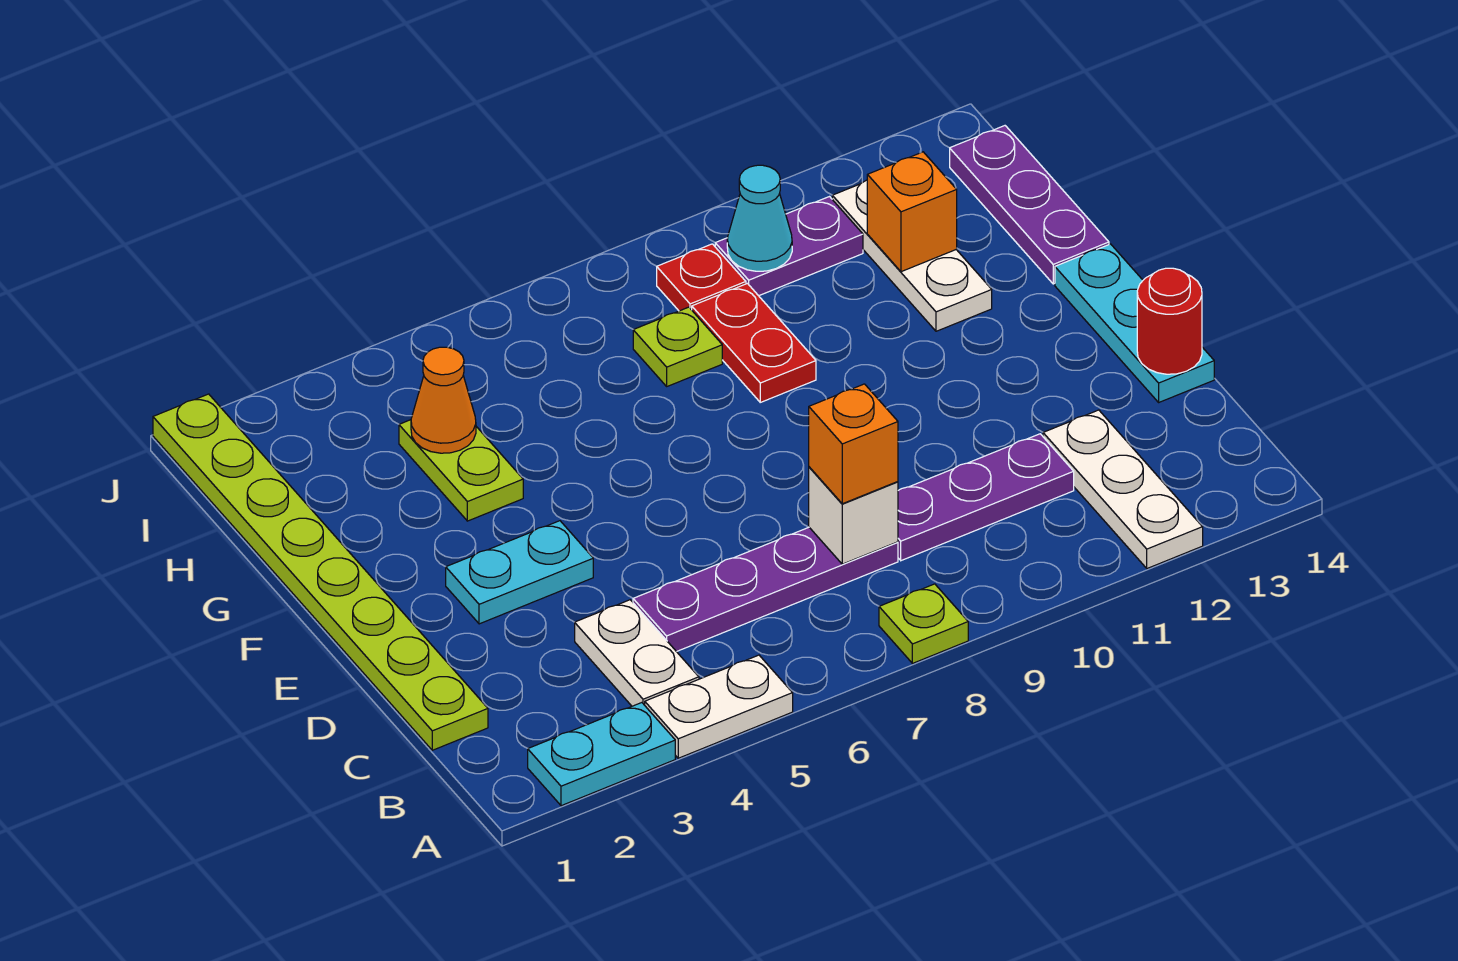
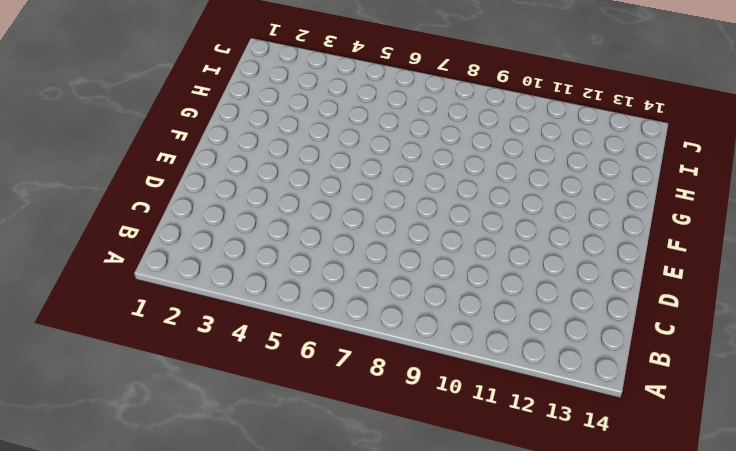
none -> cyan 1x2 plate [528,703,675,806]
none -> white 1x2 plate [645,655,793,758]
none -> lime 1x1 plate [879,584,968,663]

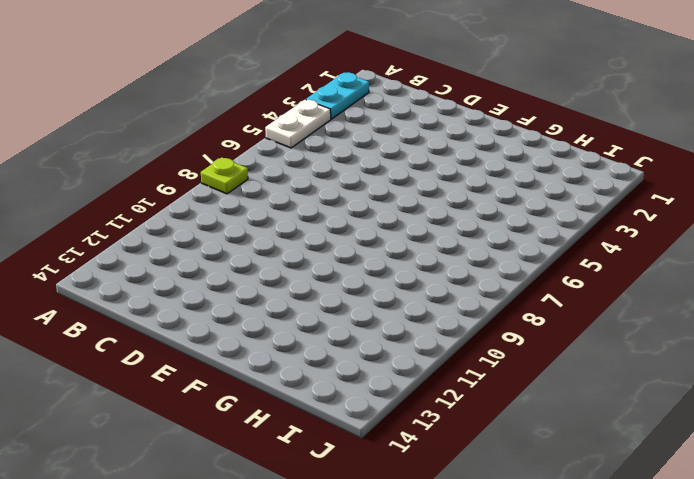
none -> white 1x3 plate [1043,410,1203,568]
none -> white 1x2 plate [575,600,699,706]
none -> lime 1x8 plate [153,394,488,750]

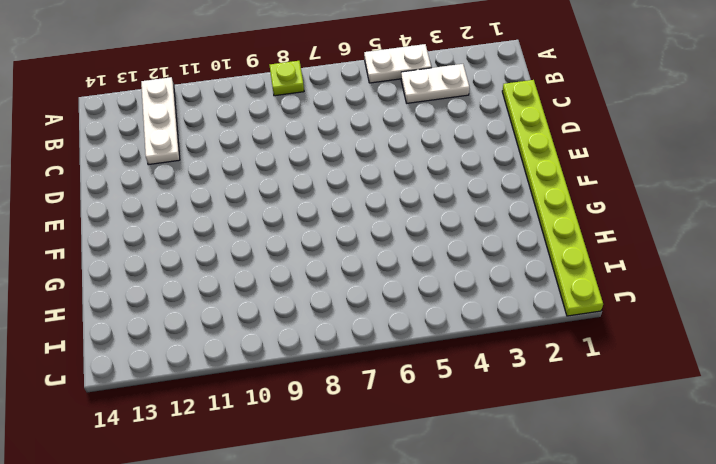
white 1x2 plate [401,64,469,103] -> white 1x2 plate turned to [575,600,699,706]
none -> cyan 1x2 plate [528,703,675,806]
none -> purple 1x4 plate [633,527,898,652]
none -> purple 1x3 plate [898,434,1074,561]

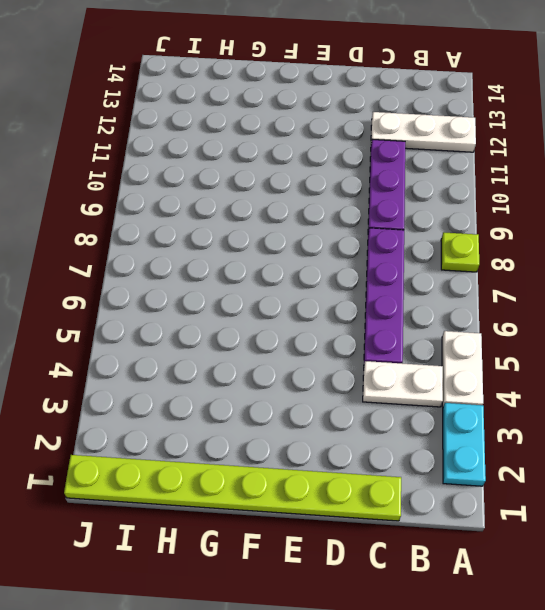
none -> cyan 1x3 plate [1055,244,1214,402]
none -> cyan 1x2 plate [446,521,593,624]
none -> lime 1x2 plate [399,420,523,521]

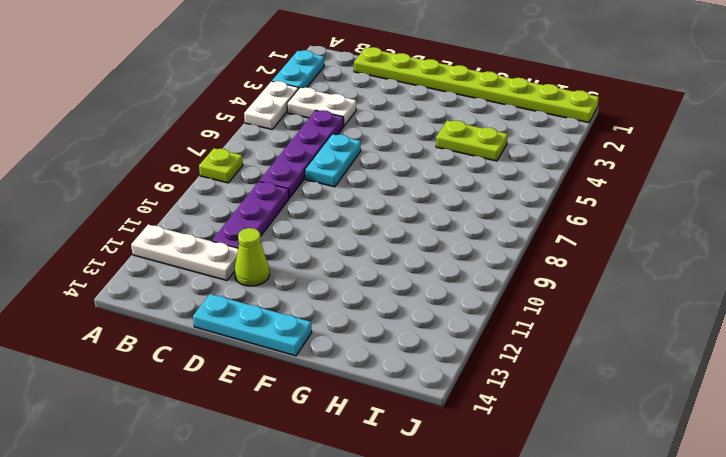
cyan 1x2 plate [305,134,361,187] -> cyan 1x2 plate moved to [446,521,593,624]
lime 1x1 cone [235,228,270,286] -> none
none -> red 1x2 plate [692,284,816,402]
none -> white 1x3 plate [832,180,992,331]
none -> purple 1x3 plate [950,126,1109,284]

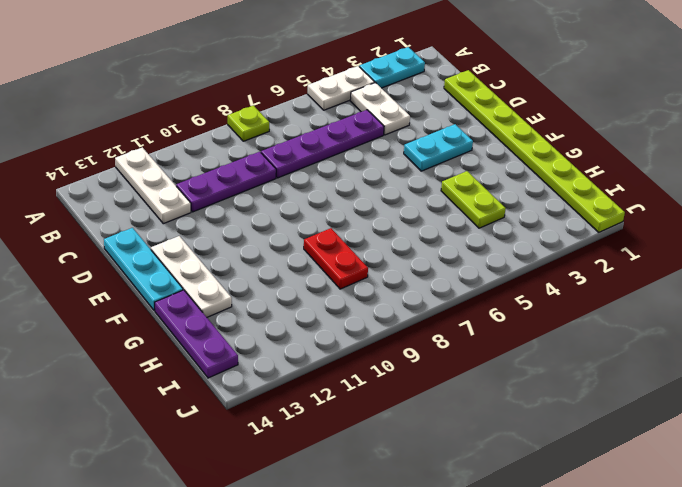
white 1x3 plate [151,236,232,317] -> white 1x3 plate moved to [832,180,992,331]
none -> lime 1x1 plate [633,307,722,386]
none -> red 1x1 plate [657,244,746,311]
none -> purple 1x2 plate [715,197,863,296]

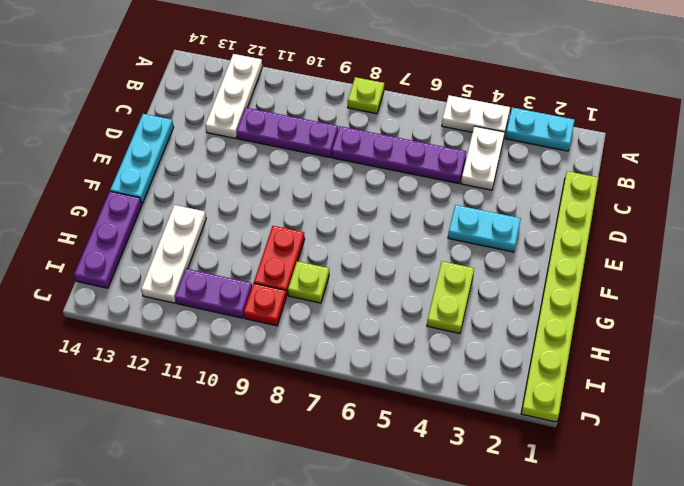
none -> white 1x1 brick [809,467,898,564]
none -> red 1x1 round brick [1137,268,1202,374]
none -> orange 1x1 cone [411,347,476,453]

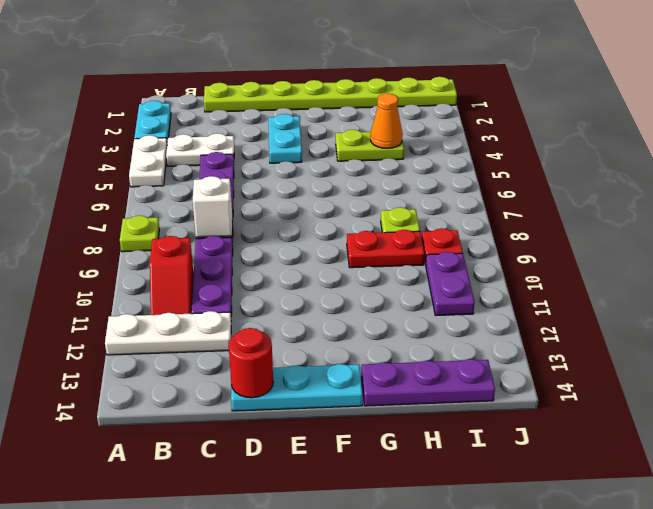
red 1x2 slope [150,236,194,315] -> none
none -> white 1x3 plate [832,180,992,331]
none -> orange 1x1 brick [867,152,957,272]
none -> cyan 1x1 cone [727,165,792,271]

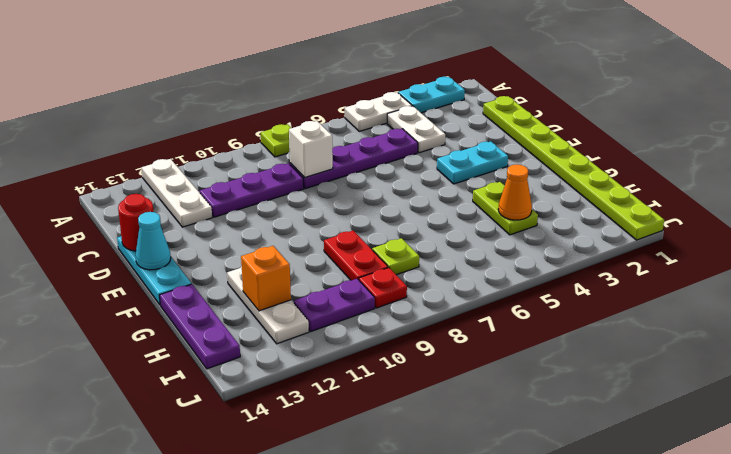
cyan 1x1 cone [135,212,171,270] -> cyan 1x1 cone moved to [727,165,792,271]
none -> orange 1x1 brick [809,384,898,504]

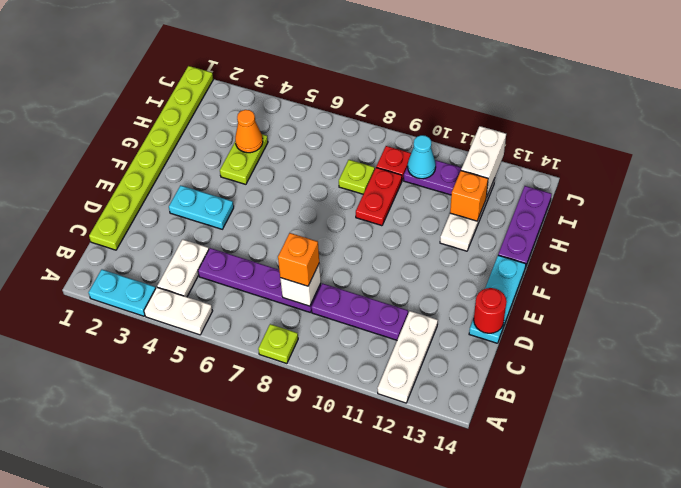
white 1x2 brick [461,126,506,198] -> none

